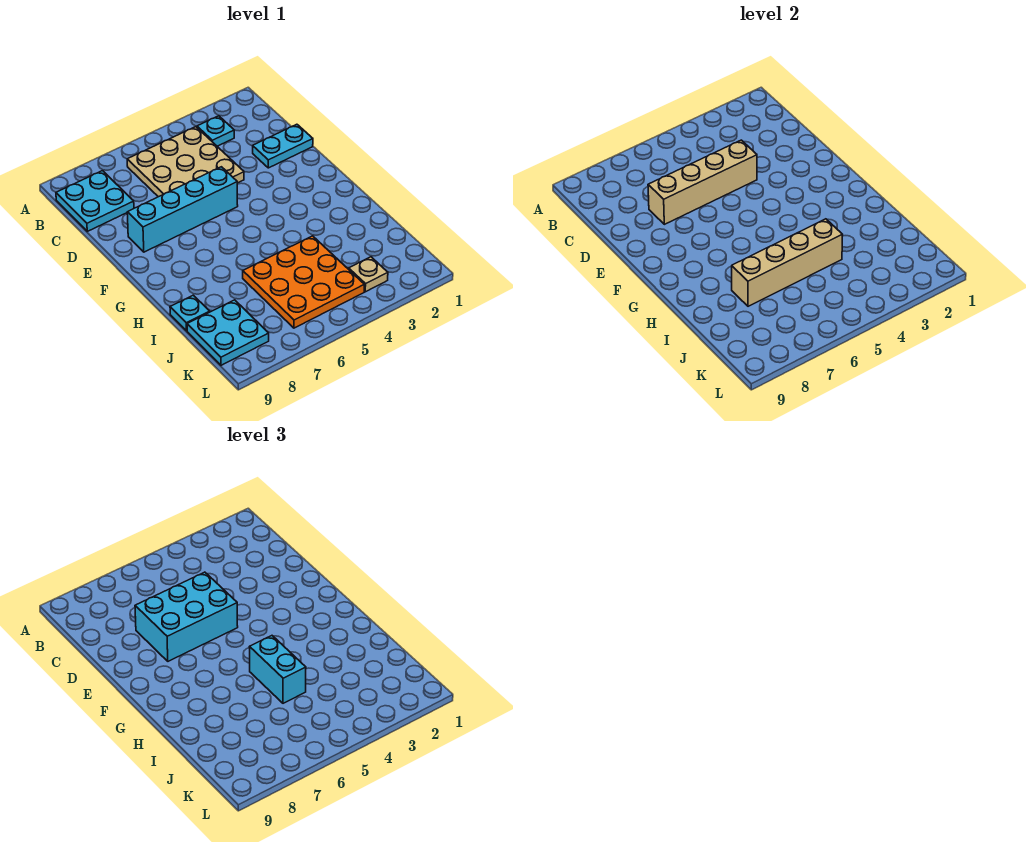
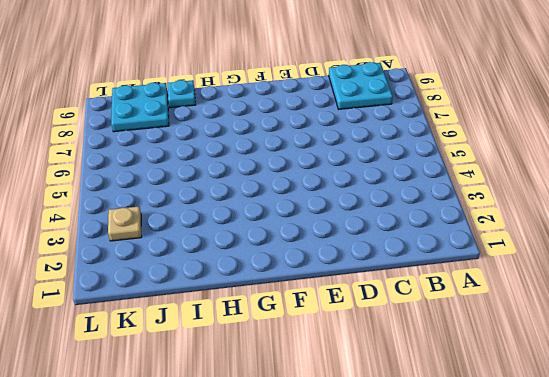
none -> cyan 1x1 plate [197,116,234,146]
none -> tan 3x3 plate [127,127,244,197]
none -> cyan 1x2 plate [253,124,313,168]

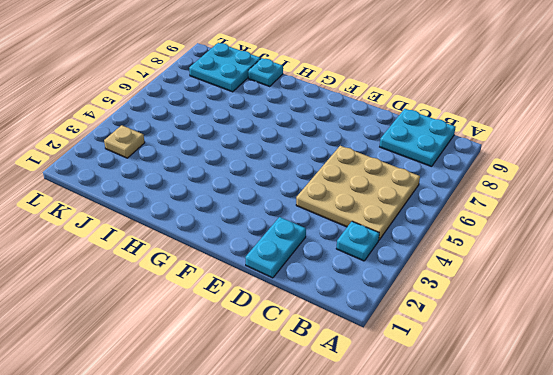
none -> cyan 1x4 brick [127,167,238,252]
none -> orange 3x3 plate [243,236,364,328]
none -> tan 1x4 brick [648,140,757,224]

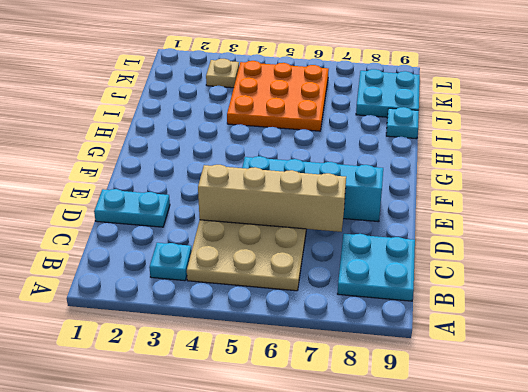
none -> tan 1x4 brick [732,219,843,306]
none -> cyan 2x3 brick [135,572,238,661]
none -> cyan 1x2 brick [249,636,306,703]

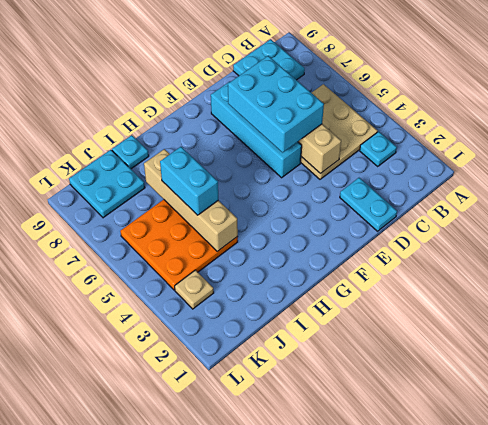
cyan 1x2 brick [160,147,218,215] -> cyan 1x2 brick turned to [249,636,306,703]

